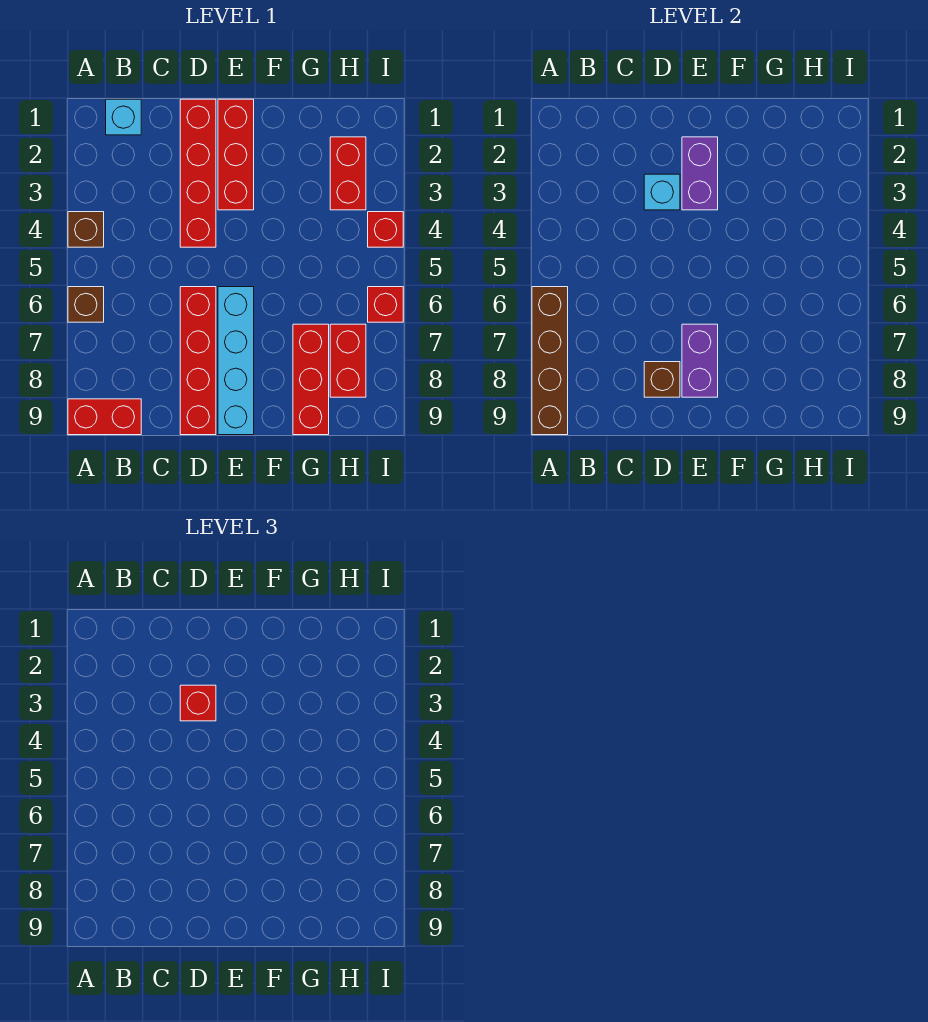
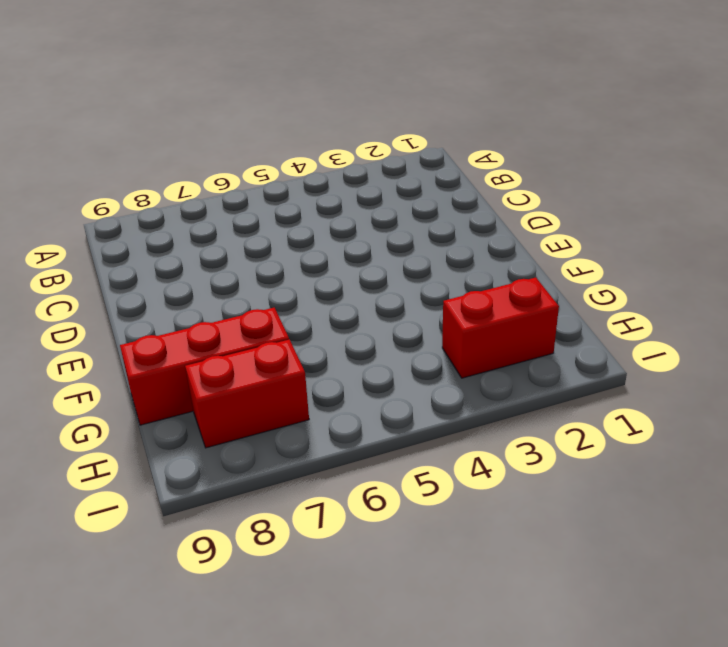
none -> brown 1x1 brick [68,212,104,247]
none -> brown 1x1 brick [68,287,104,322]
none -> red 1x2 brick [68,399,141,435]

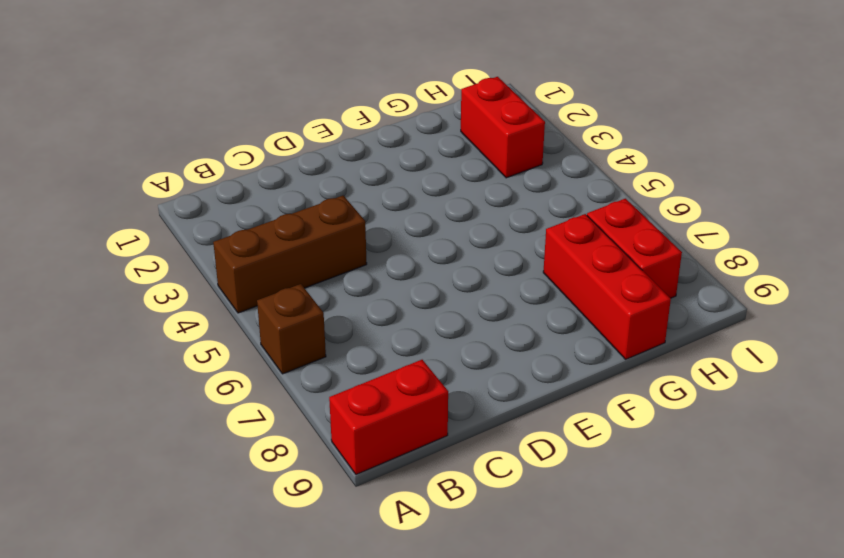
brown 1x3 brick [213,196,367,313] -> brown 1x1 brick [68,212,104,247]
none -> cyan 1x1 brick [106,99,141,135]
none -> red 1x4 brick [180,99,216,247]
none -> red 1x4 brick [180,287,216,435]

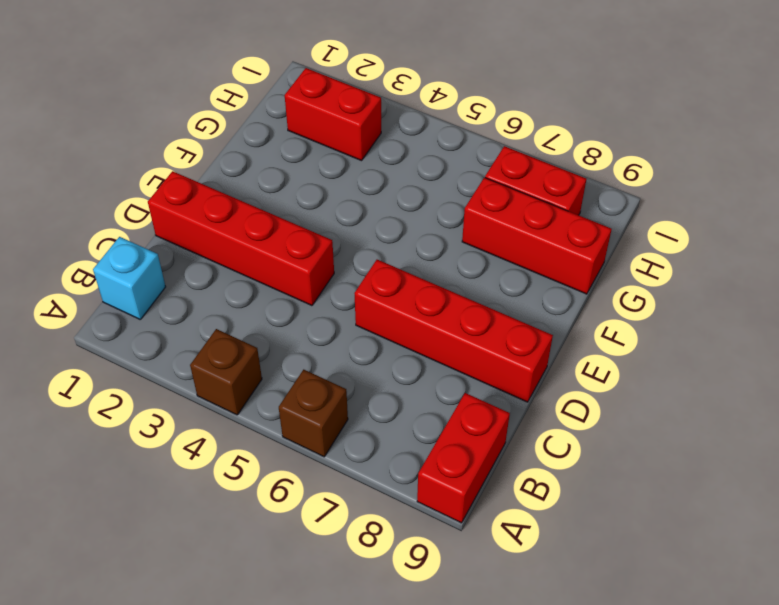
none -> red 1x3 brick [218,99,254,210]
none -> cyan 1x4 brick [218,287,254,435]
none -> red 1x1 brick [368,212,403,247]

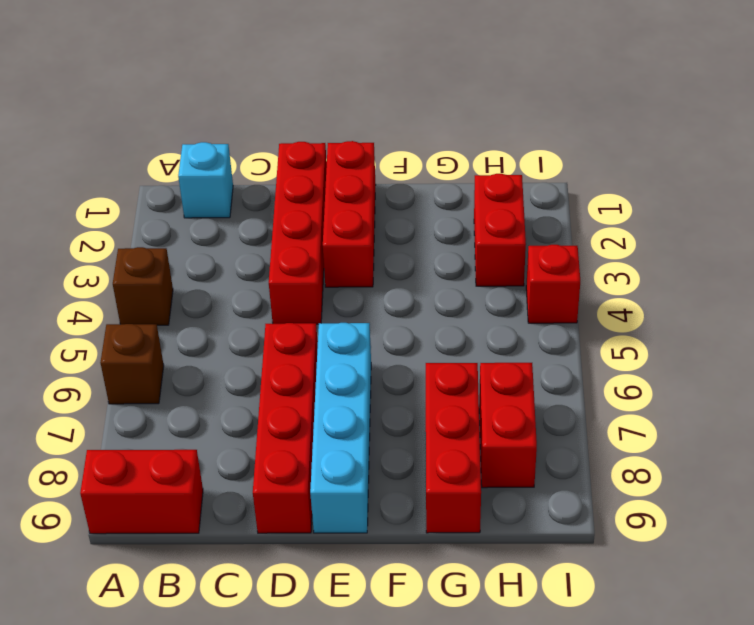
none -> red 1x1 brick [368,287,403,322]
none -> brown 1x4 brick [532,287,568,435]
none -> cyan 1x1 brick [644,174,680,210]

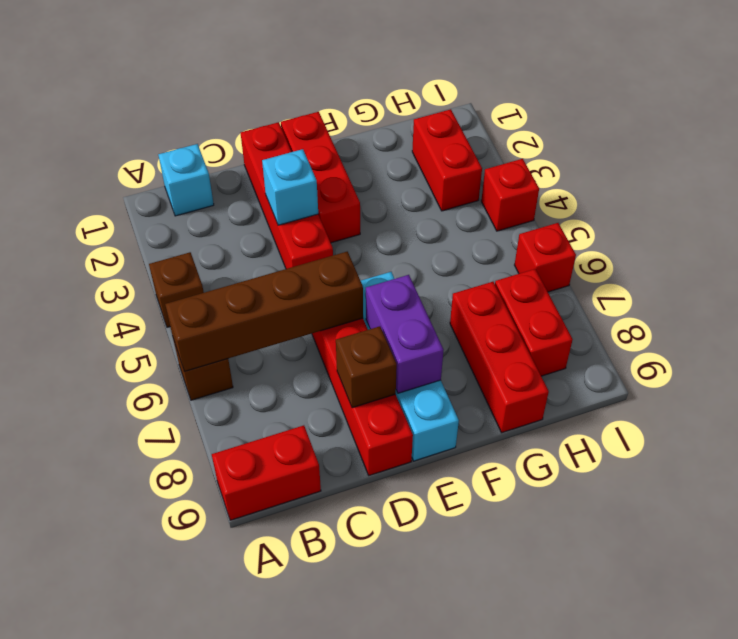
brown 1x4 brick [165,252,363,372] -> brown 1x4 brick turned to [532,287,568,435]
none -> purple 1x2 brick [682,137,718,210]
none -> red 1x1 brick [180,685,216,721]

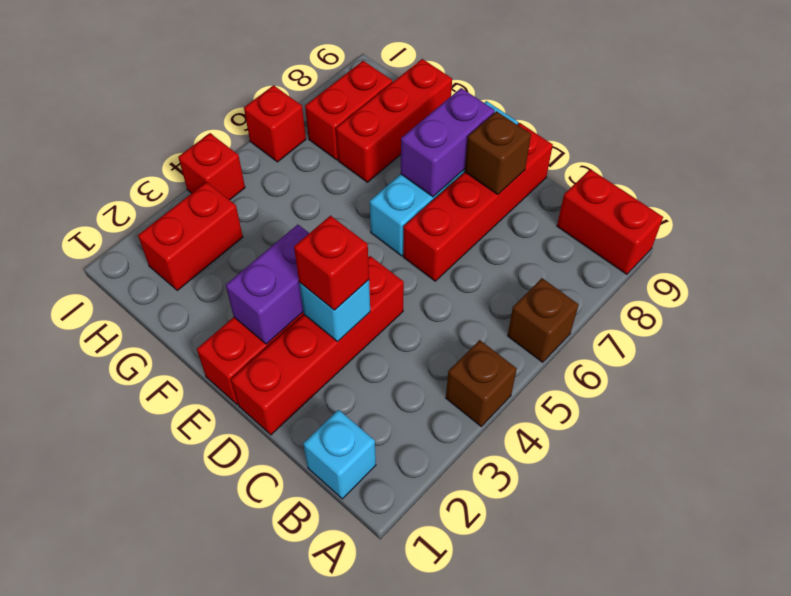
none -> brown 1x4 brick [532,287,568,435]

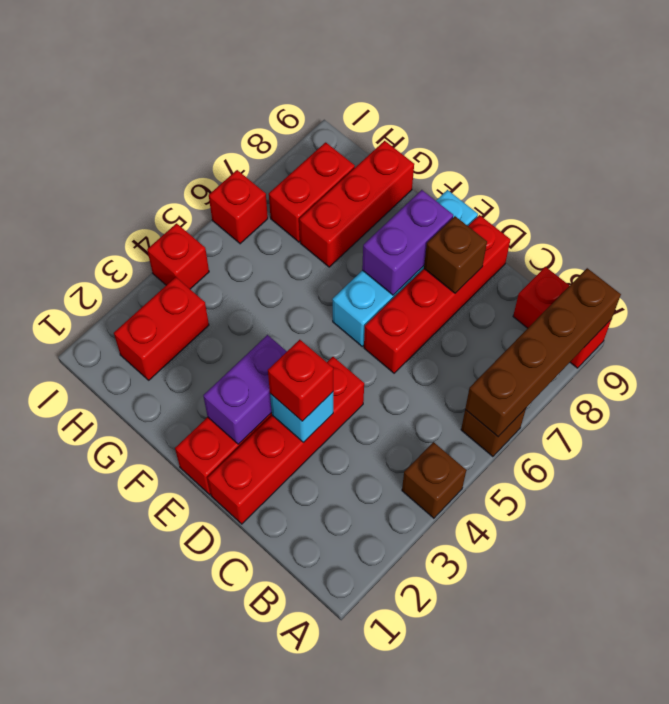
none -> cyan 1x1 brick [106,99,141,135]

